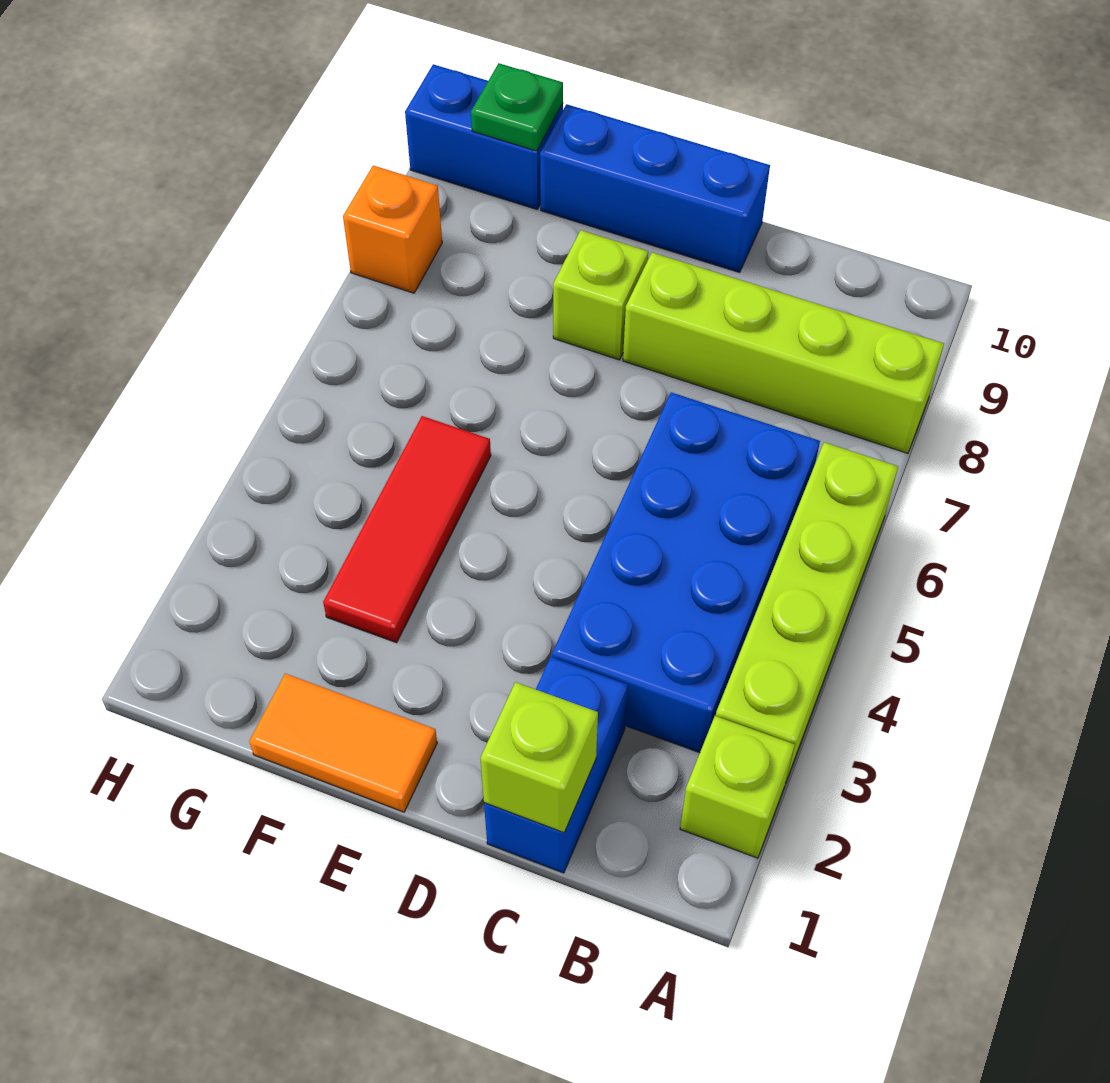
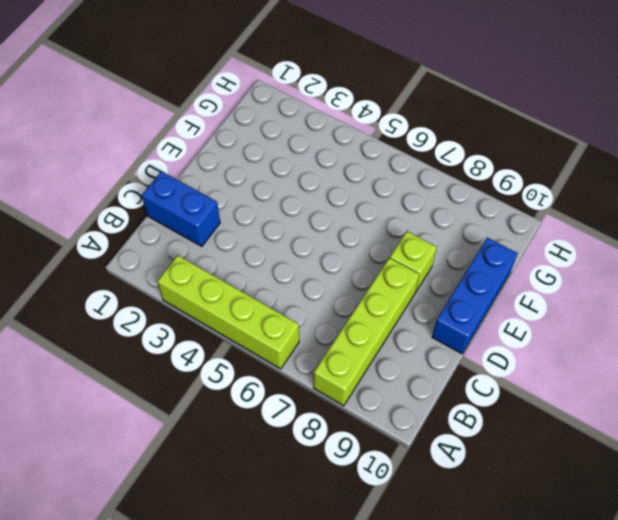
none -> lime 1x1 brick [680,716,795,858]
none -> blue 2x4 brick [552,392,820,753]
none -> orange 1x2 tile [249,674,437,812]

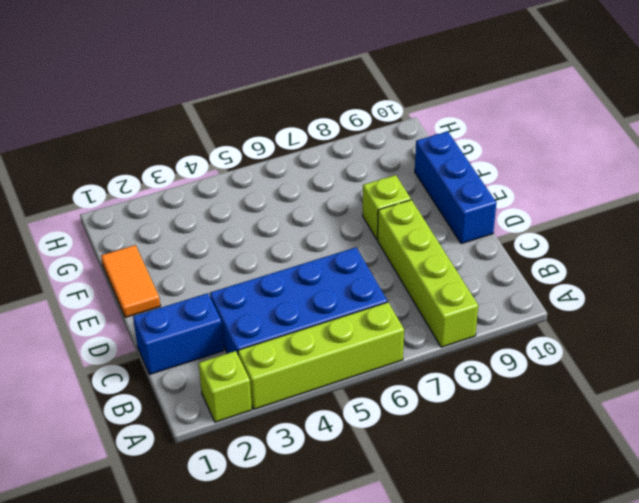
none -> red 1x3 tile [323,416,491,643]
none -> blue 1x2 brick [405,64,563,209]
none -> orange 1x1 brick [343,166,442,293]

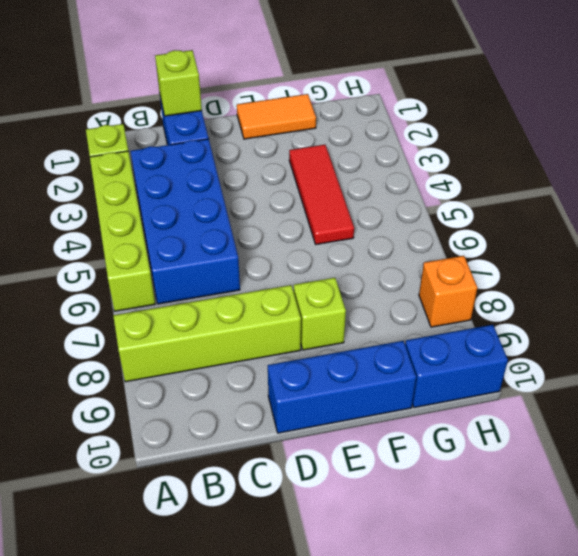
none -> green 1x1 plate [471,63,563,151]

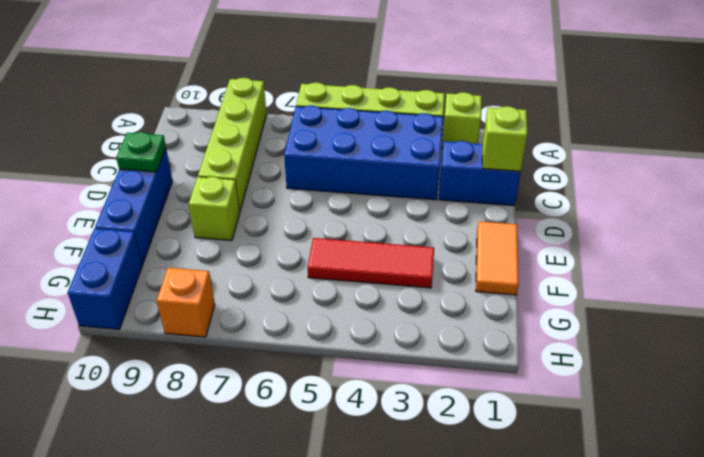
green 1x1 plate [116,132,166,172] -> green 1x1 plate moved to [471,63,563,151]

